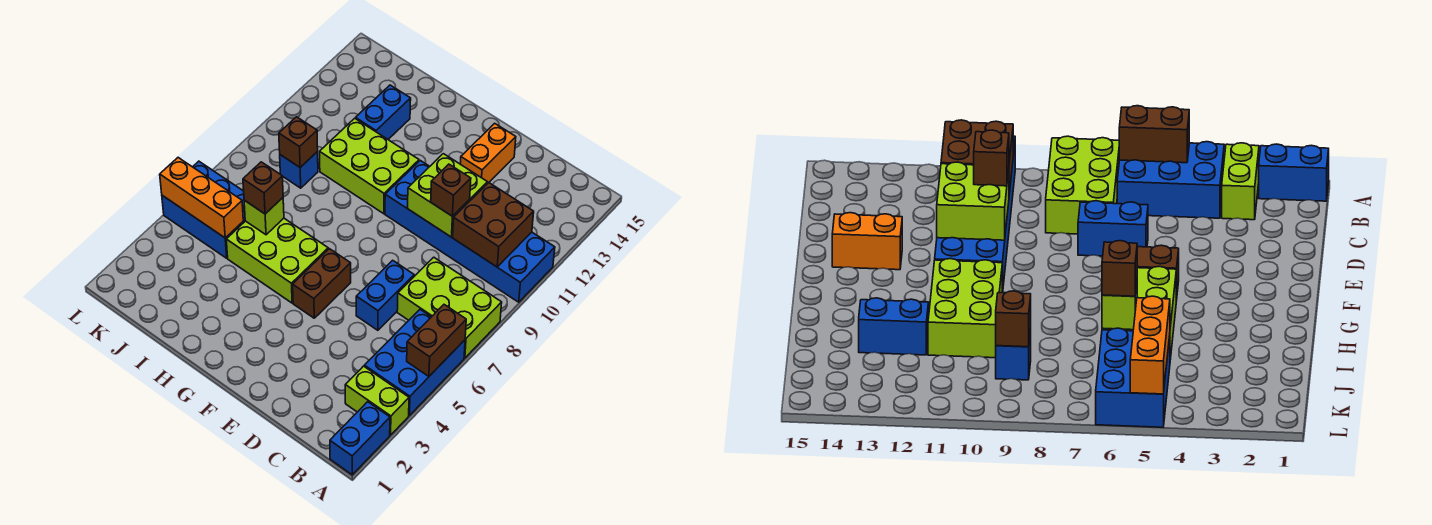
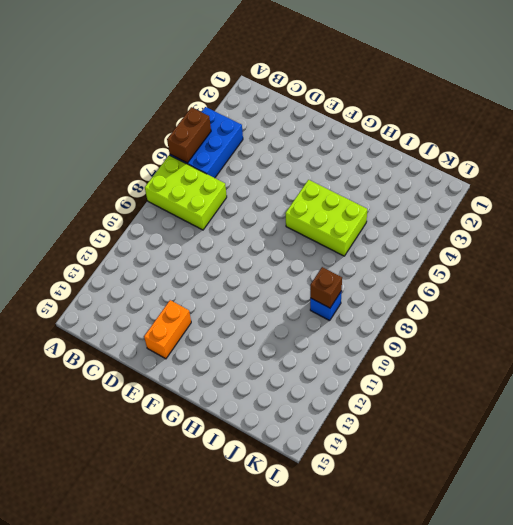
none -> blue 1x2 brick [330,402,390,475]
none -> lime 1x2 brick [345,366,409,435]
none -> blue 2x6 brick [385,161,555,302]

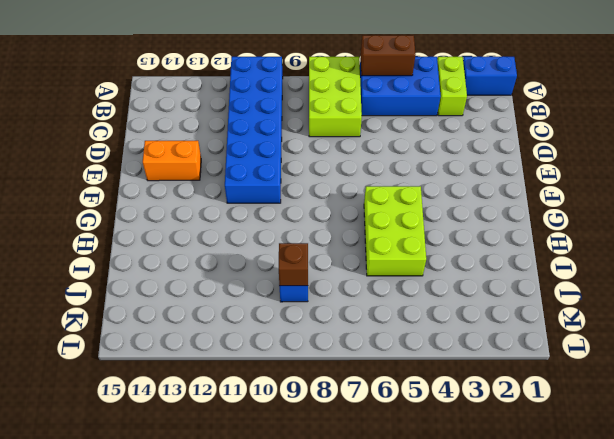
none -> blue 1x2 brick [356,260,414,330]
none -> brown 1x2 brick [293,249,351,318]
none -> lime 2x3 brick [320,118,419,214]

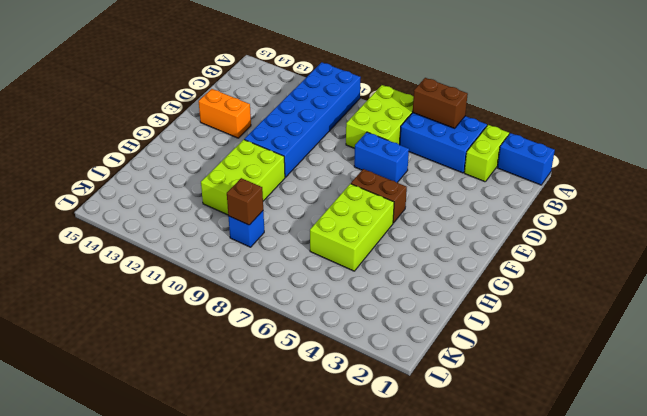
none -> blue 1x2 brick [356,85,411,139]
none -> blue 2x3 brick [162,161,245,258]
none -> brown 2x2 brick [453,183,534,267]

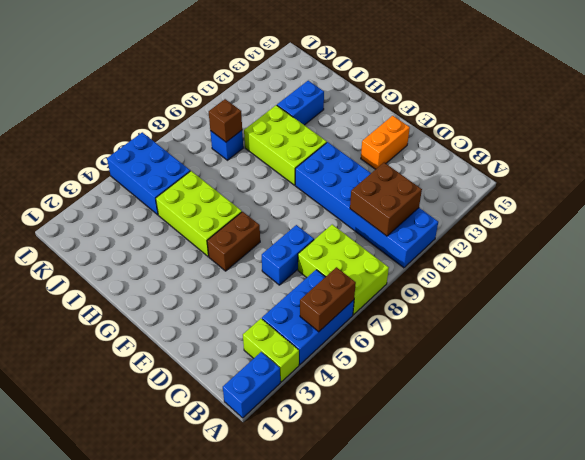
none -> lime 2x2 brick [408,154,488,237]
none -> lime 1x1 brick [244,198,284,235]
none -> orange 1x3 brick [160,158,243,238]

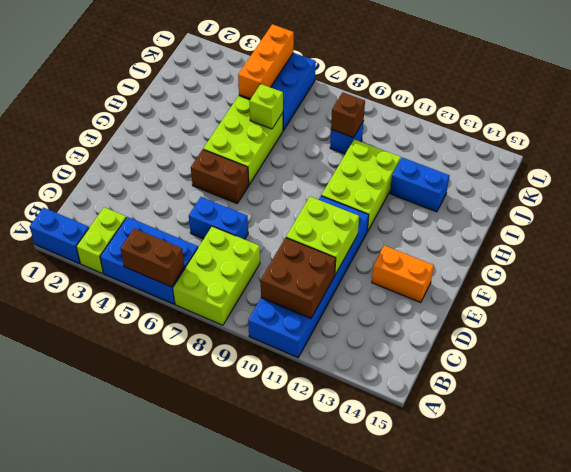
none -> brown 1x1 brick [431,164,471,216]
none -> brown 1x1 brick [243,162,283,214]

